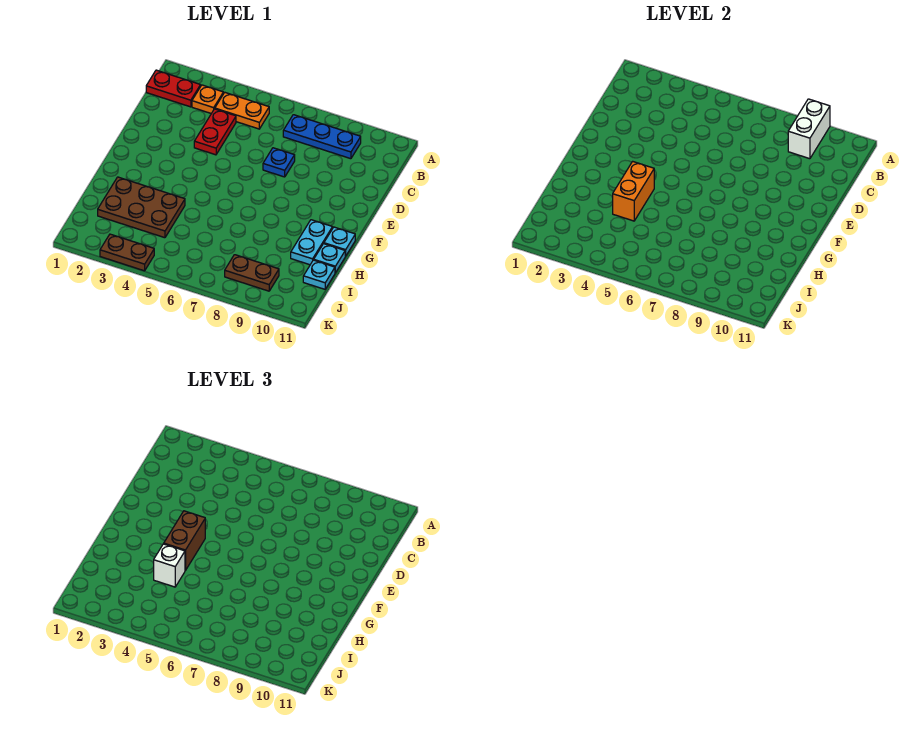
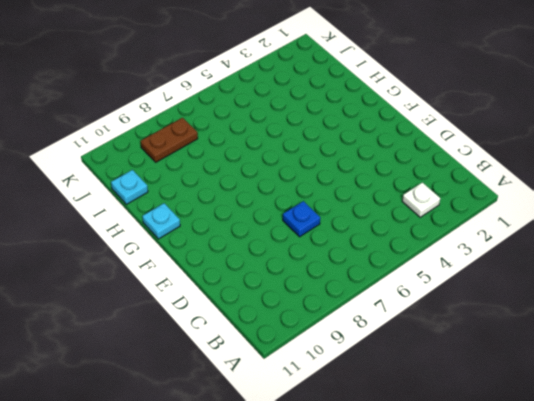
white 1x1 plate [402,183,440,217] -> orange 1x1 plate [192,85,223,113]
none -> red 1x2 plate [146,70,201,107]
none -> orange 1x2 plate [215,93,269,129]
none -> blue 1x3 plate [283,115,361,159]

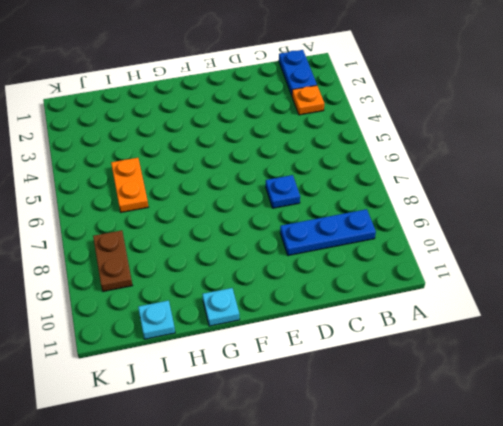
blue 1x2 plate [279,50,317,95] -> red 1x2 plate [146,70,201,107]
blue 1x3 plate [280,209,376,256] -> blue 1x3 plate turned to [283,115,361,159]
orange 1x2 plate [111,158,148,212] -> orange 1x2 plate moved to [215,93,269,129]
none -> red 1x2 plate [194,109,236,155]
none -> cyan 1x2 plate [291,220,333,265]
none -> brown 2x3 plate [98,177,185,238]

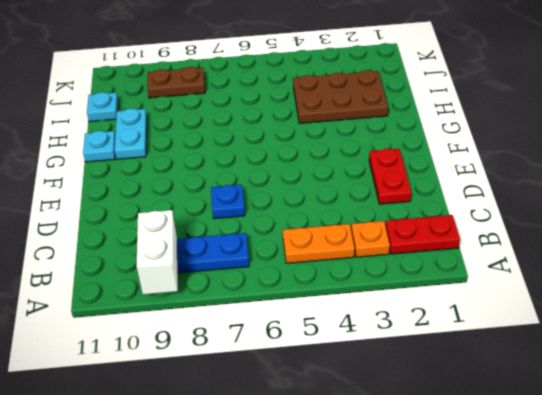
red 1x2 plate [369,149,411,204] -> red 1x2 plate moved to [194,109,236,155]
none -> cyan 1x1 plate [314,244,345,273]
none -> brown 1x2 plate [100,234,154,271]
none -> orange 1x2 brick [613,161,654,221]

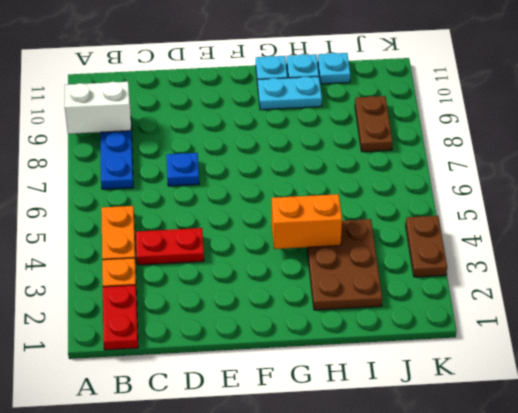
none -> brown 1x2 brick [164,511,205,571]
none -> white 1x1 brick [154,544,185,587]

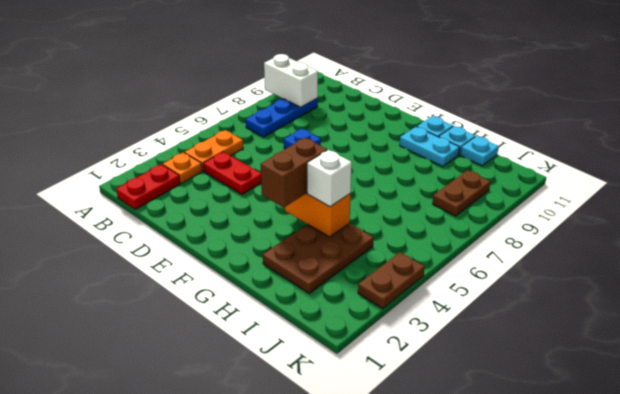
brown 1x2 brick [261,138,327,208] -> brown 1x2 brick turned to [164,511,205,571]

